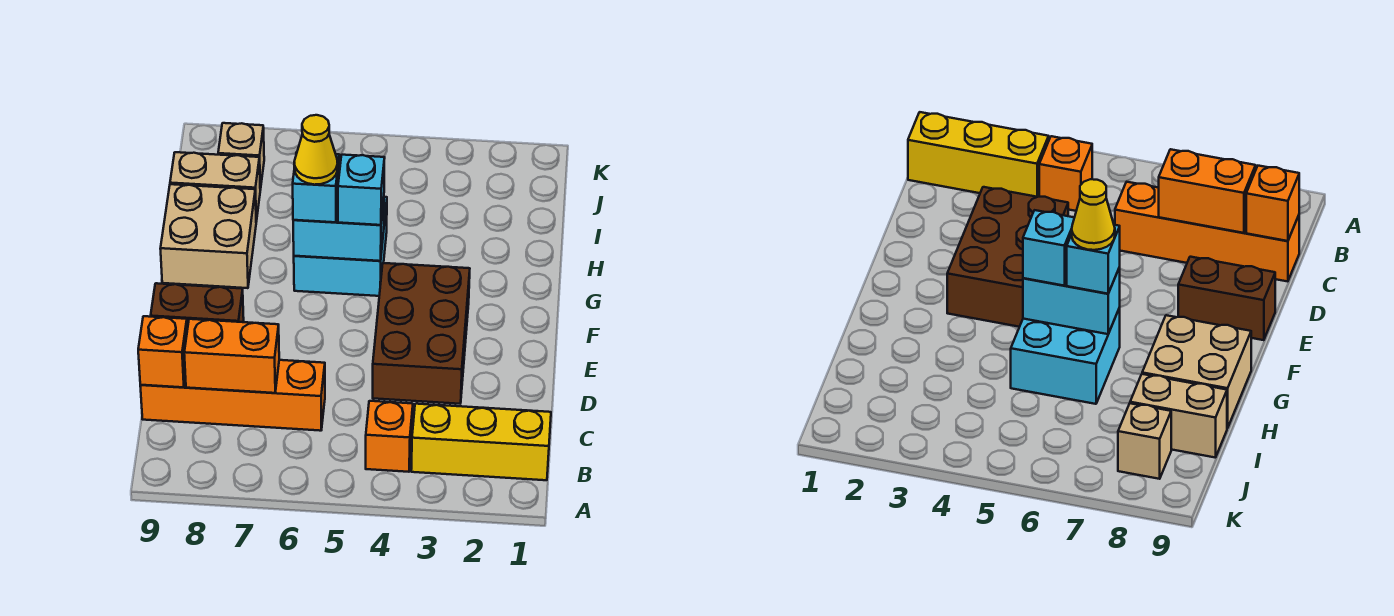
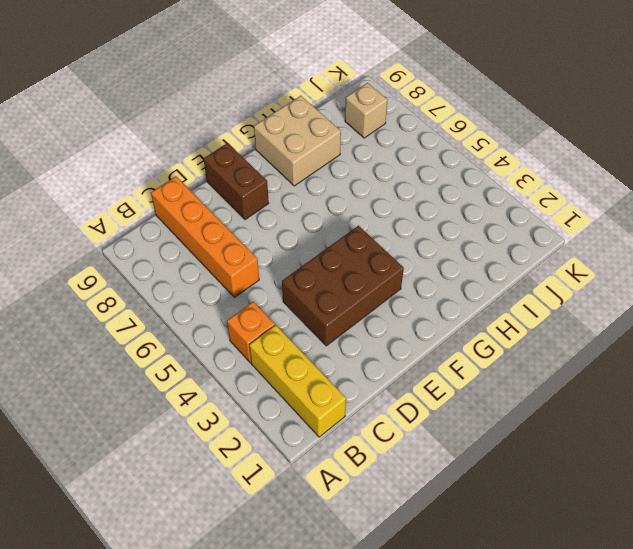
none -> cyan 2x2 brick [294,197,387,296]
none -> tan 1x2 brick [170,152,260,222]
none -> orange 1x2 brick [184,319,279,393]

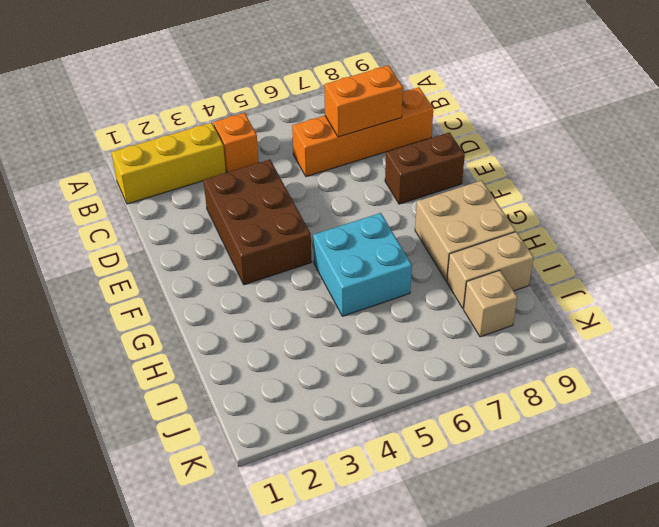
none -> orange 1x1 brick [138,316,187,387]
none -> cyan 1x2 brick [293,200,384,261]
none -> cyan 1x1 brick [338,155,385,225]

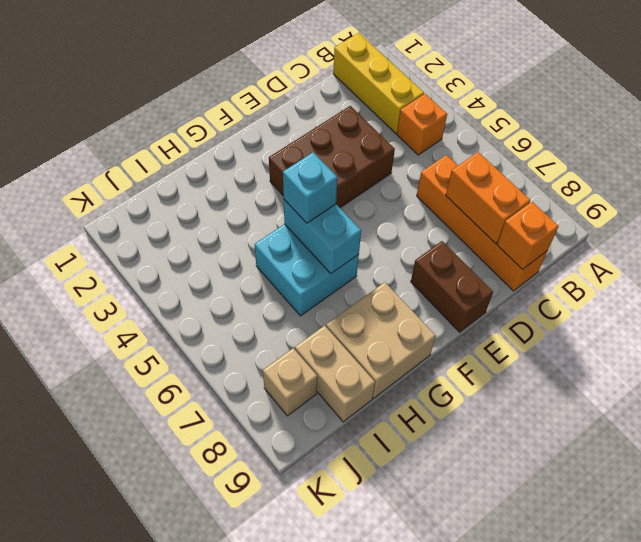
none -> cyan 1x1 brick [293,152,339,222]
none -> yellow 1x1 cone [294,115,338,185]

